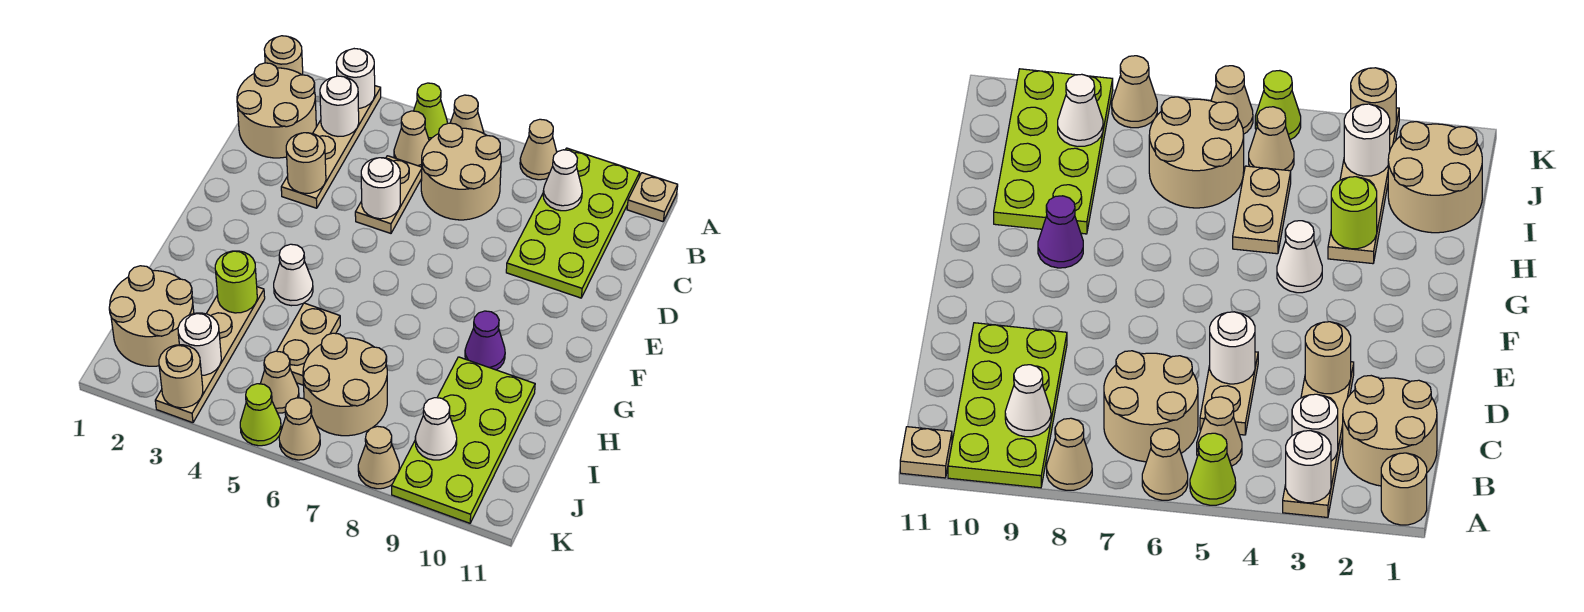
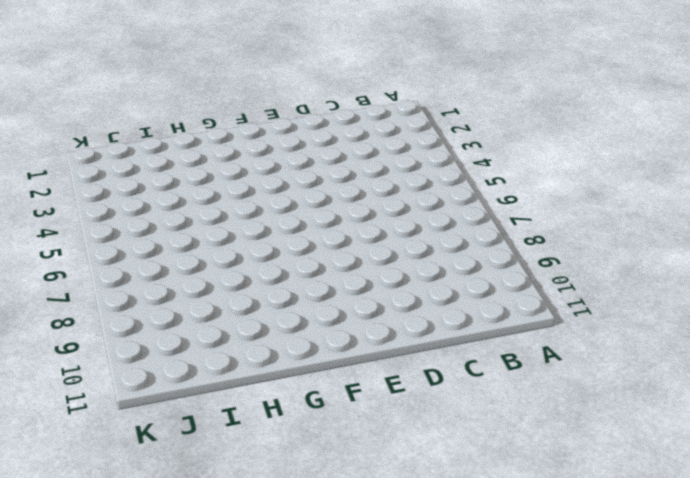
none -> tan 1x1 round brick [264,36,303,75]
none -> tan 1x4 plate [281,86,381,208]
none -> lime 1x1 cone [414,83,447,140]
none -> tan 1x1 cone [450,95,484,134]

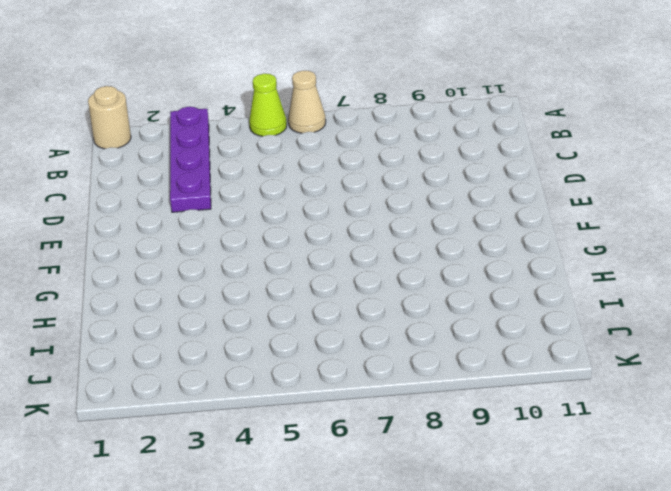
purple 1x4 plate [170,107,211,212] -> tan 1x4 plate [281,86,381,208]
none -> tan 1x1 cone [520,119,557,180]
none -> lime 2x4 plate [506,148,640,298]
none -> tan 1x1 plate [627,173,678,222]
none -> tan 2x2 round brick [237,63,316,158]

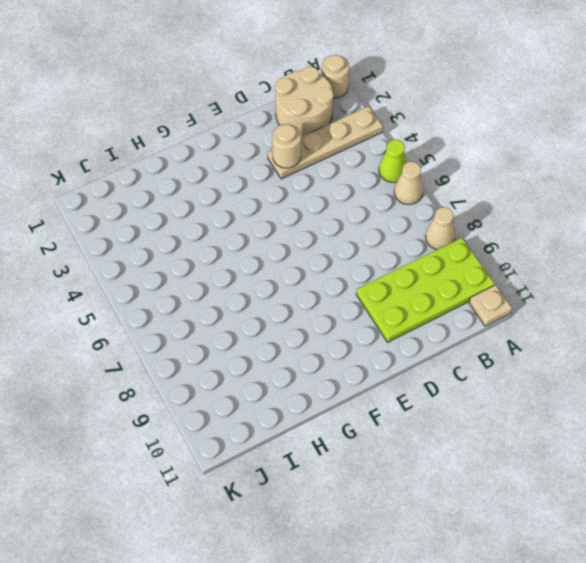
none -> tan 1x1 cone [394,111,429,167]
none -> tan 2x2 round brick [421,123,501,220]
none -> tan 1x2 plate [355,156,422,233]
none -> white 1x1 cone [274,244,313,306]

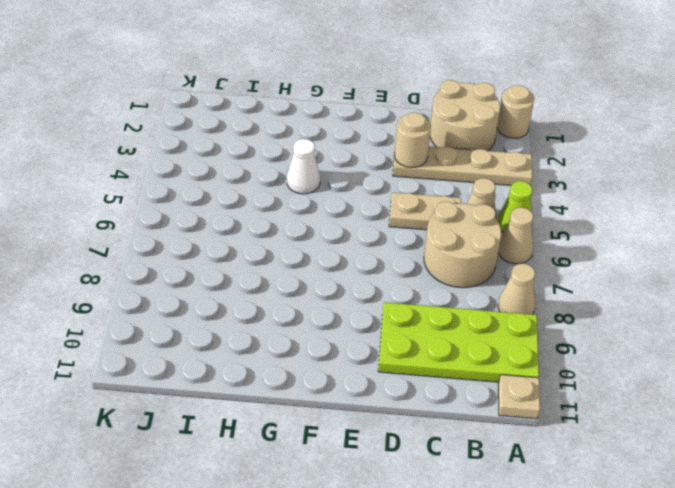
none -> purple 1x1 cone [465,311,505,370]
none -> tan 1x4 plate [155,287,265,423]
none -> tan 1x2 plate [277,303,340,385]
none -> lime 2x4 plate [392,357,535,523]

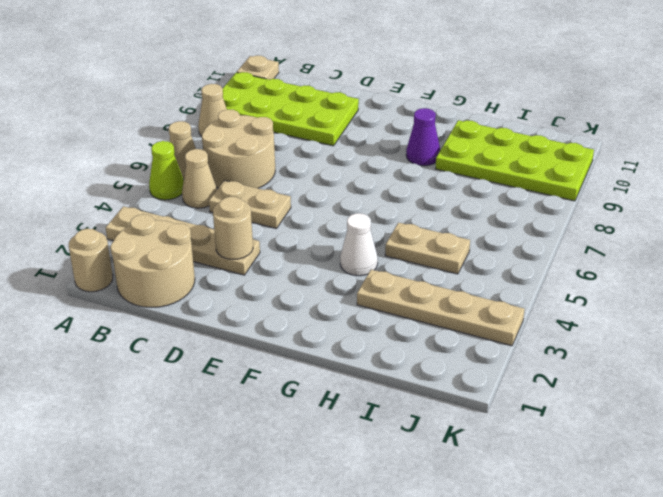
none -> tan 2x2 round brick [109,266,194,366]
none -> tan 2x2 round brick [303,333,387,436]
none -> tan 1x1 cone [260,351,299,413]
none -> lime 1x1 cone [240,384,281,446]

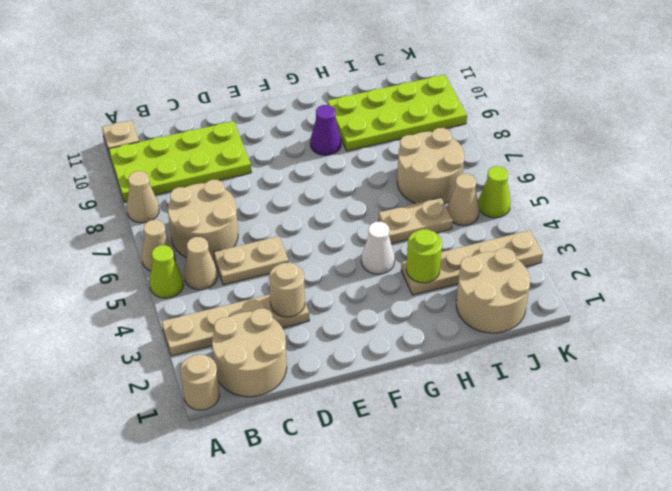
none -> tan 1x1 cone [279,398,320,460]
none -> tan 1x1 cone [358,426,399,489]
none -> white 1x1 round brick [336,49,375,108]
none -> white 1x1 round brick [320,76,359,136]

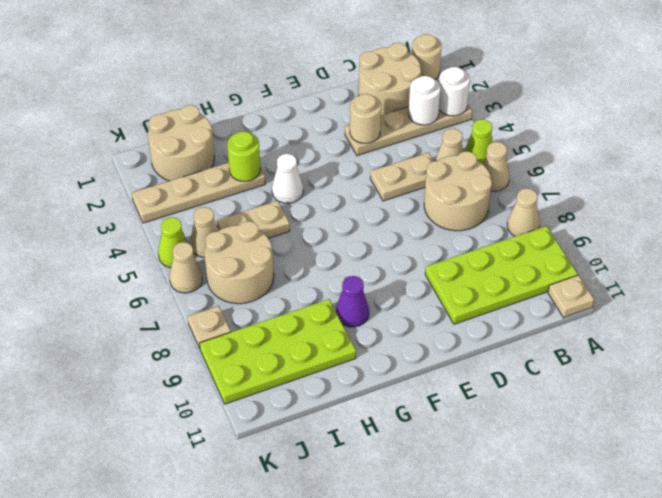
tan 1x1 plate [188,306,231,348] -> tan 1x1 cone [358,426,399,489]
none -> white 1x1 cone [543,150,582,211]
none -> white 1x1 round brick [361,158,400,219]
none -> white 1x1 round brick [178,313,221,375]
none -> white 1x1 cone [415,398,457,460]

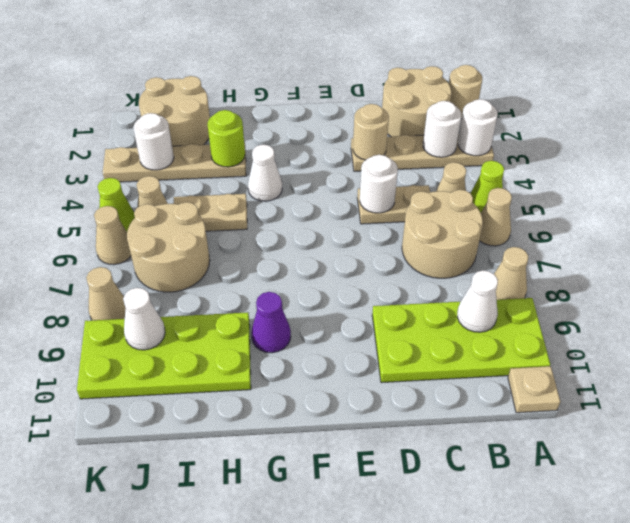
none -> tan 1x1 round brick [159,345,203,408]

